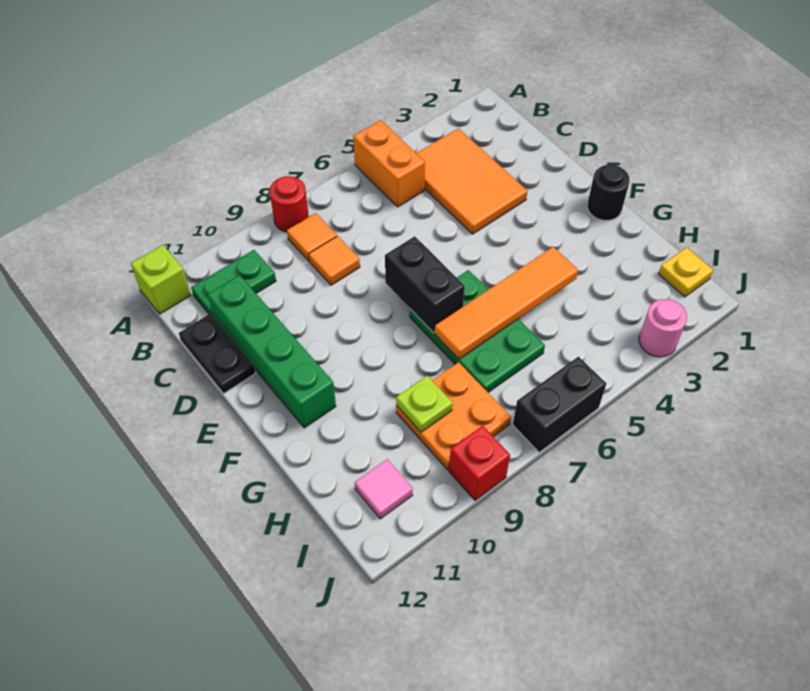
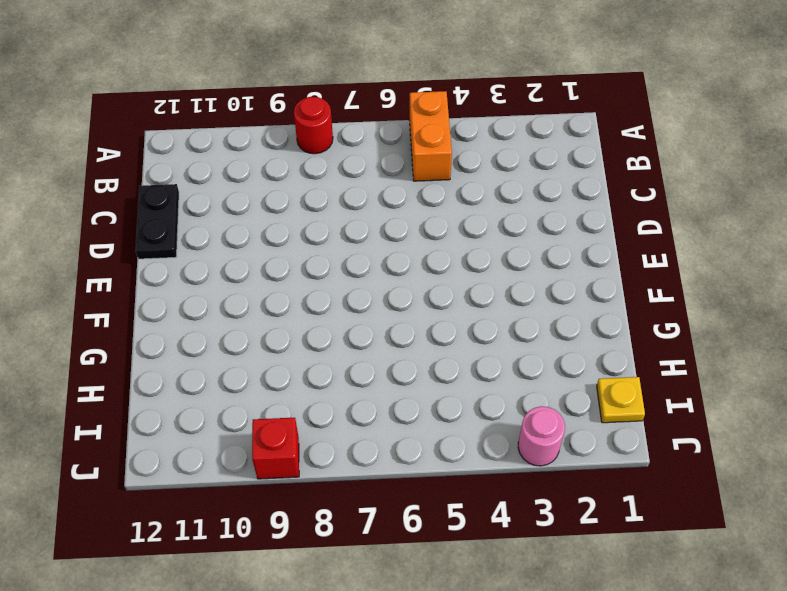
none -> lime 1x1 brick [131,245,191,314]
none -> orange 2x3 tile [417,128,528,234]
none -> orange 1x1 tile [287,213,337,261]

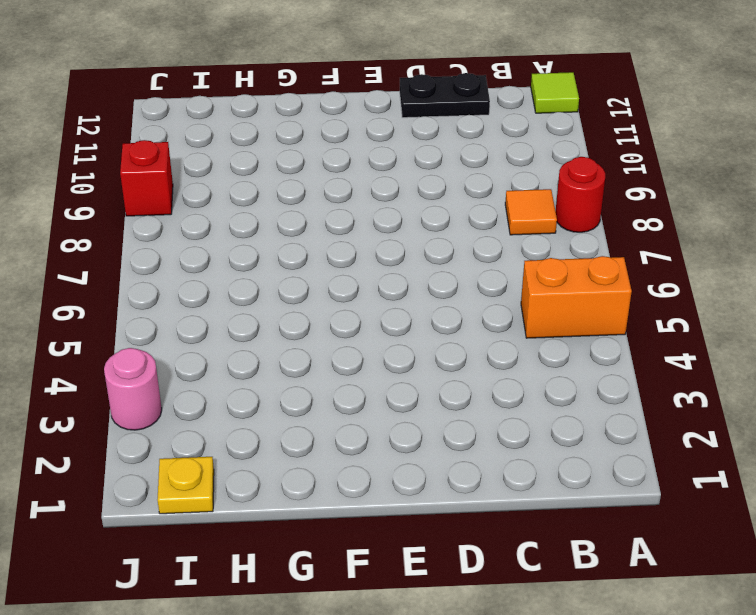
lime 1x1 tile [531,72,579,113] -> lime 1x1 brick [131,245,191,314]
none -> orange 2x3 tile [417,128,528,234]
none -> green 1x2 plate [191,250,276,316]
none -> orange 1x1 tile [309,236,360,285]

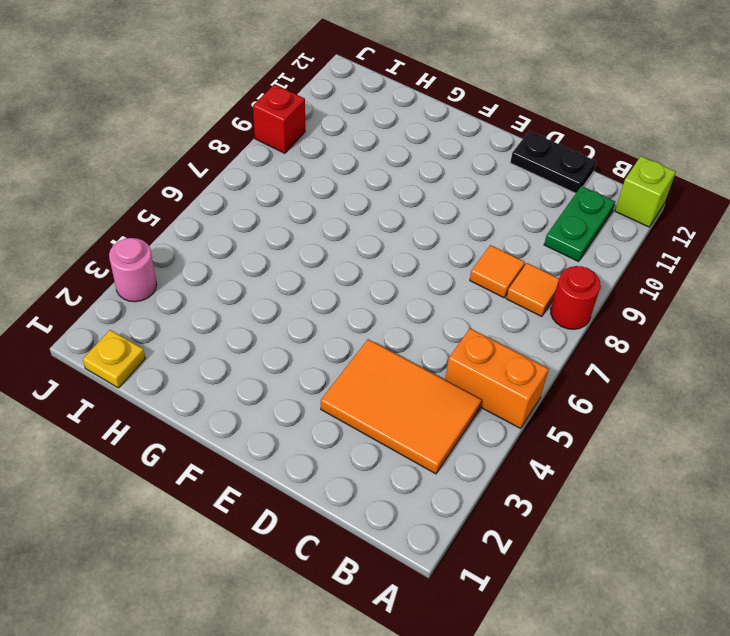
none -> green 1x4 brick [208,275,336,428]
none -> black 1x1 round brick [587,164,629,220]
none -> green 2x3 plate [410,270,545,392]

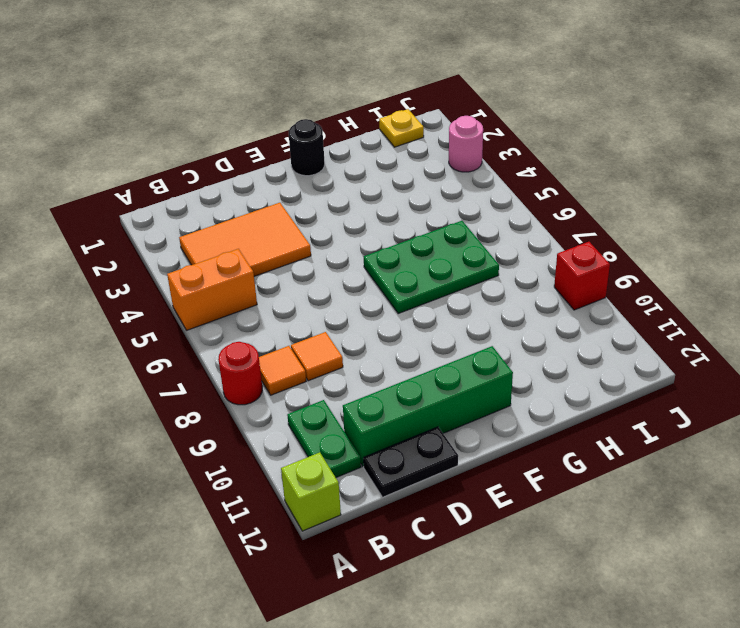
none -> orange 2x2 plate [396,362,511,470]
none -> pink 1x1 tile [355,459,413,519]
none -> black 1x2 brick [513,357,606,452]

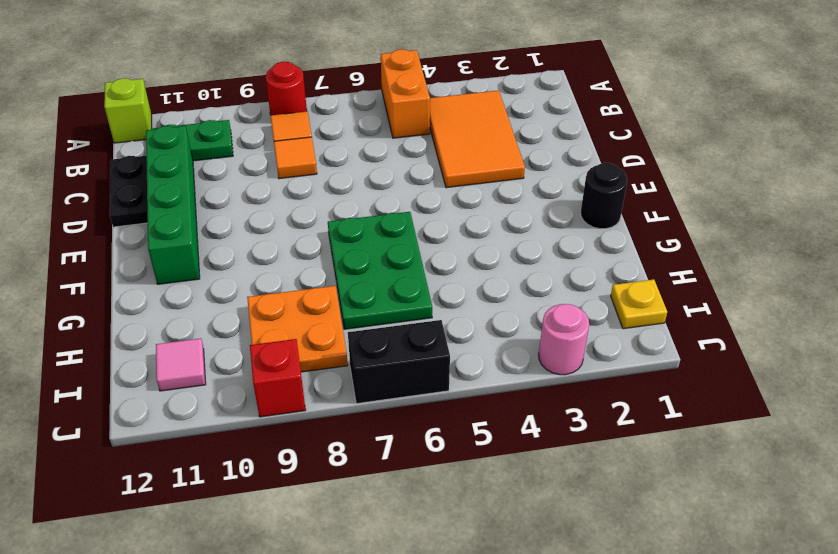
none -> black 1x2 brick [385,236,465,333]
none -> orange 1x4 tile [435,247,578,359]
none -> lime 1x1 plate [396,376,453,432]

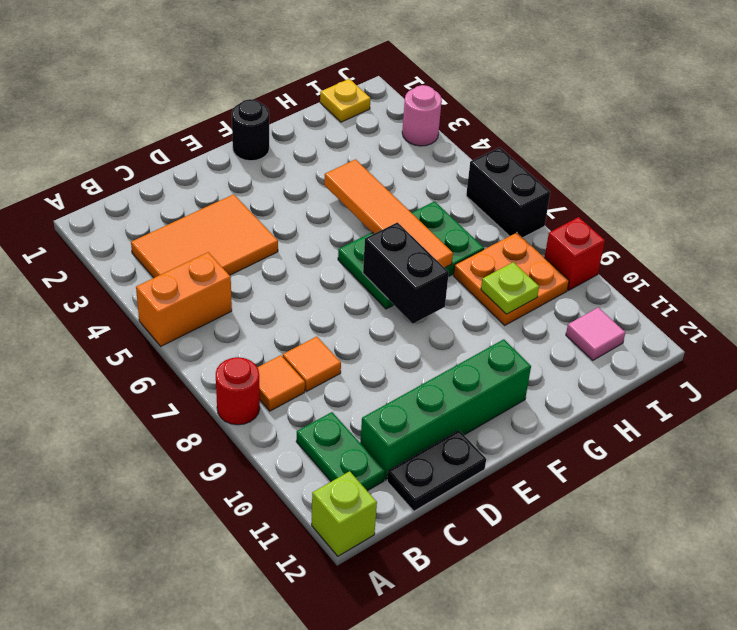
black 1x2 brick [363,222,449,324] -> black 1x2 brick turned to [385,236,465,333]

